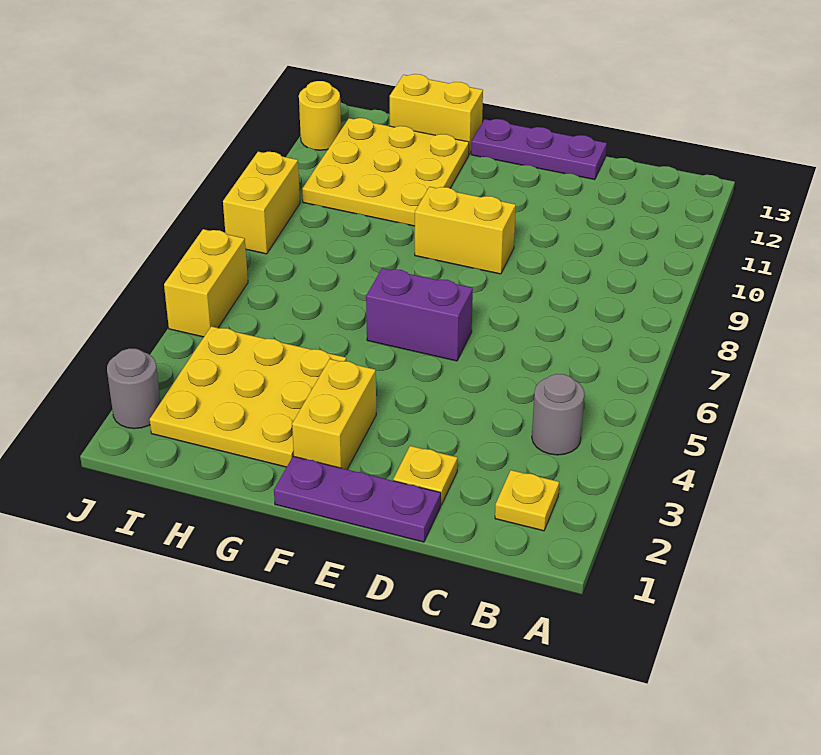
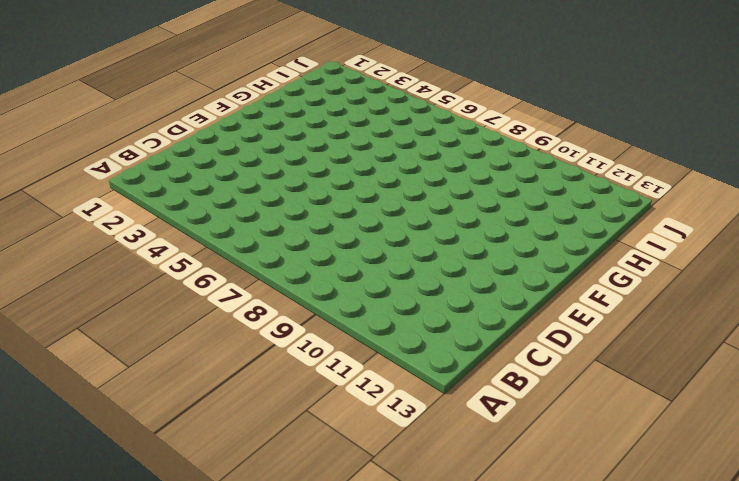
none -> yellow 1x1 plate [495,470,559,531]
none -> grey 1x1 round brick [532,374,584,455]
none -> purple 1x3 plate [274,456,441,542]

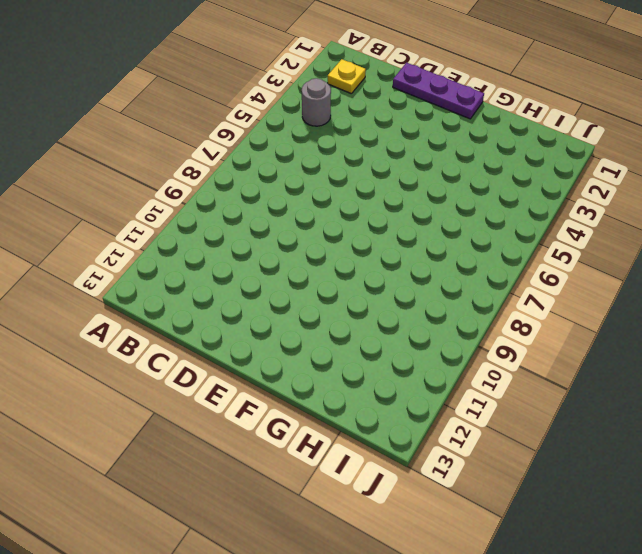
none -> yellow 1x1 plate [393,446,458,505]
none -> purple 1x3 plate [471,119,607,180]
none -> purple 1x2 brick [366,268,473,361]

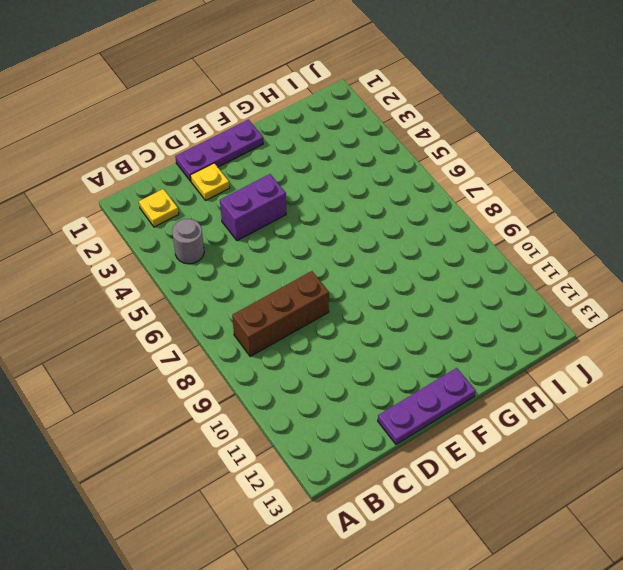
brown 1x3 brick [232,271,329,357] -> none
purple 1x2 brick [220,174,286,241] -> purple 1x2 brick moved to [366,268,473,361]
none -> yellow 1x2 brick [415,187,516,274]
none -> yellow 1x2 brick [292,359,376,469]
none -> yellow 3x3 plate [150,326,346,467]

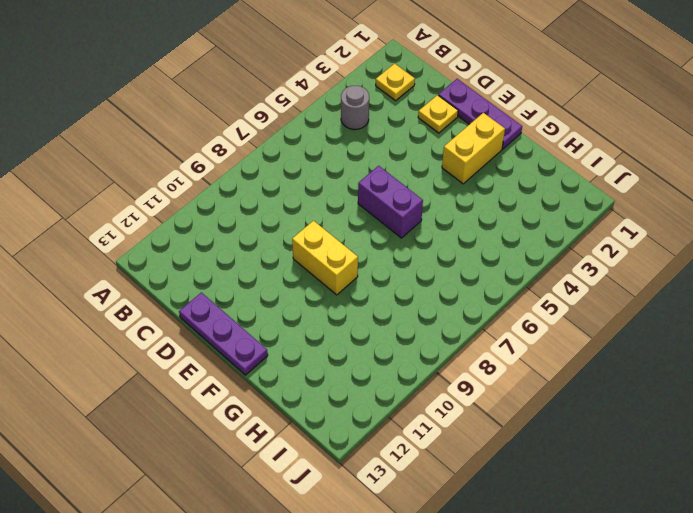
none -> yellow 3x3 plate [150,326,346,467]
none -> yellow 3x3 plate [302,118,469,226]
none -> yellow 1x2 brick [390,74,483,154]

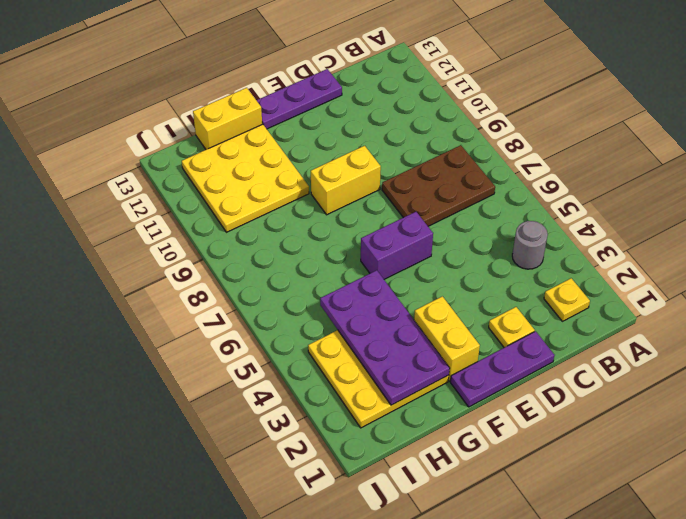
brown 2x3 plate [382,145,495,226] -> none
purple 2x4 plate [320,270,450,405] -> none
none -> grey 1x1 round brick [107,348,161,429]
none -> yellow 1x2 brick [164,229,248,337]
none -> yellow 1x2 brick [223,152,300,254]

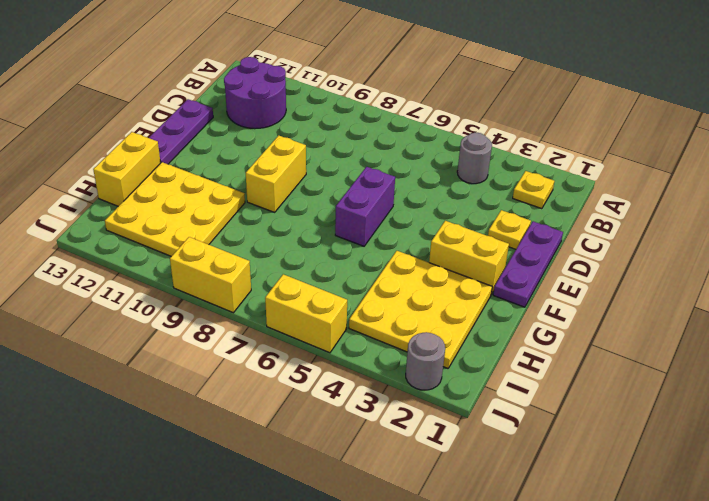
purple 2x2 round brick [224,57,286,129] -> none
none -> yellow 1x1 round brick [299,81,341,150]

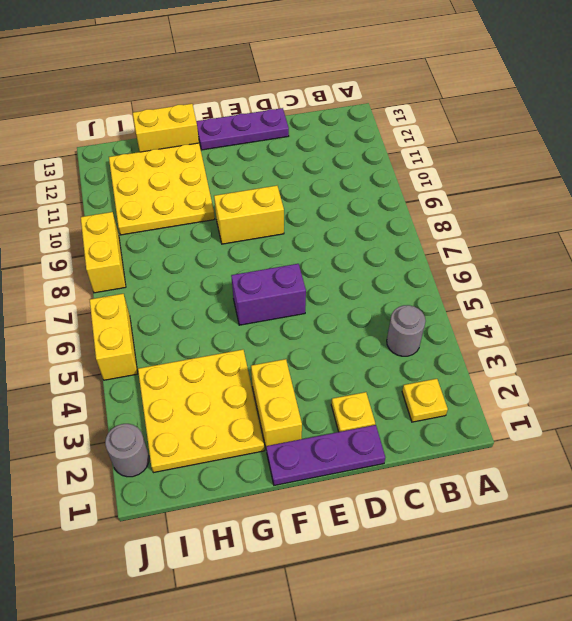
none -> yellow 1x1 round brick [299,81,341,150]

